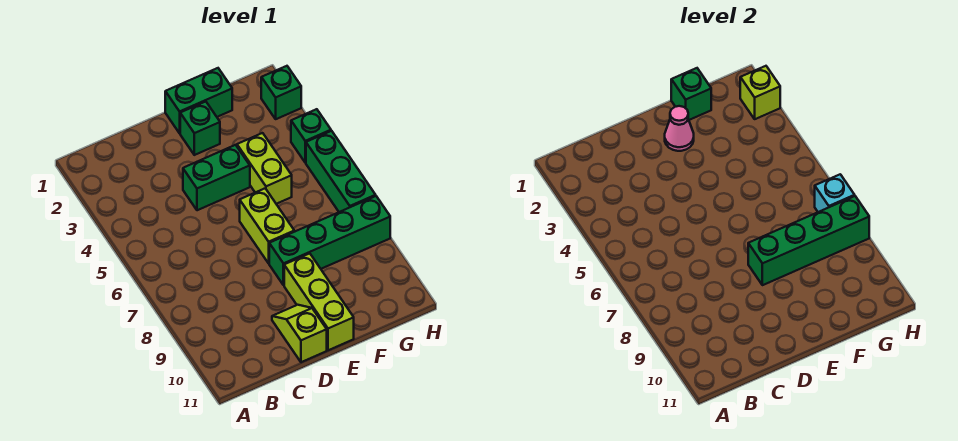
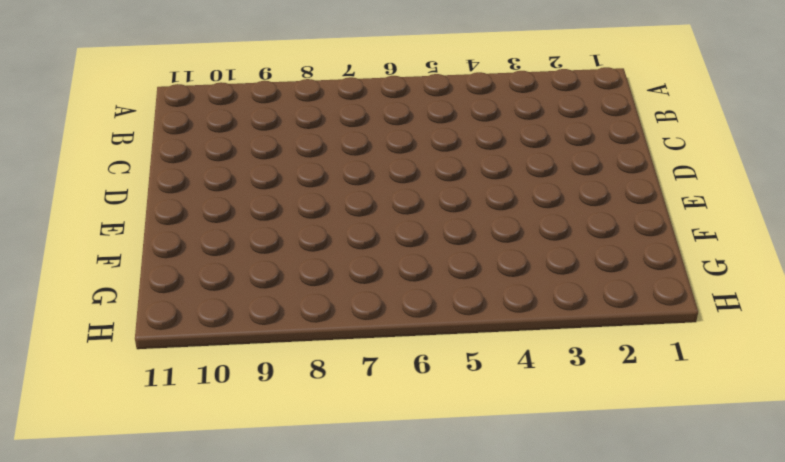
none -> green 1x2 brick [183,145,250,210]
none -> lime 1x2 slope [272,305,327,362]
none -> green 1x2 brick [165,68,232,133]

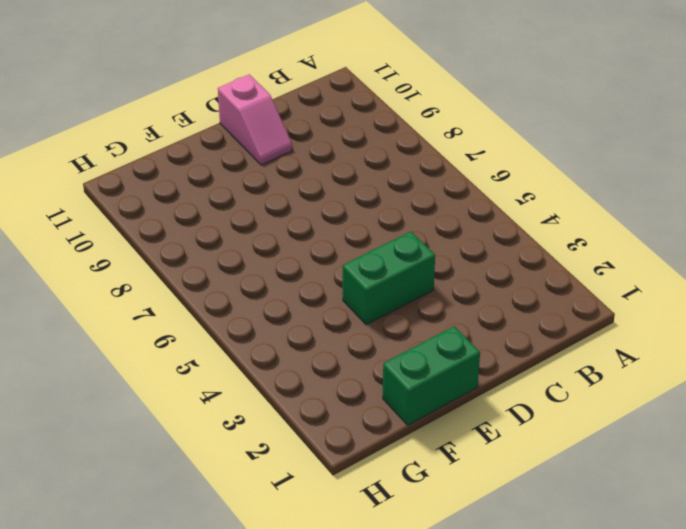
pink 1x2 slope [218,74,293,165] -> lime 1x2 slope [272,305,327,362]
none -> green 1x1 brick [180,102,220,155]
none -> lime 1x2 brick [240,188,294,263]
none -> green 1x4 brick [269,196,390,285]

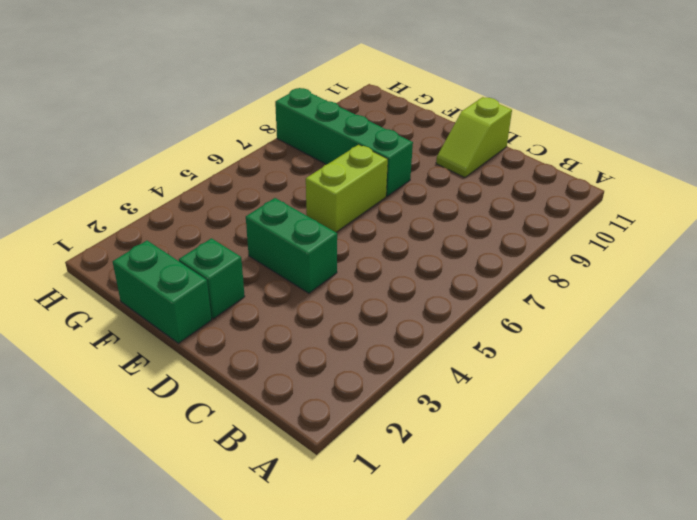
none -> lime 1x3 brick [284,253,354,350]
none -> lime 1x2 brick [237,133,292,204]
none -> green 1x1 brick [261,66,301,119]

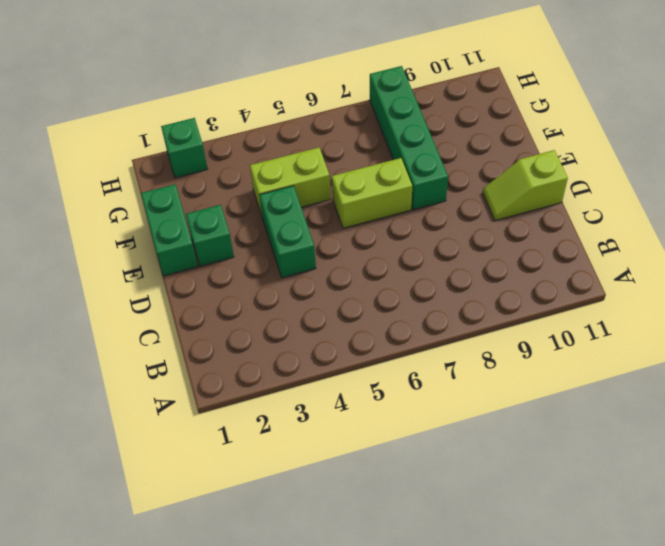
none -> lime 1x3 brick [284,253,354,350]
none -> green 1x1 brick [291,109,331,163]
none -> green 1x3 brick [306,131,376,212]

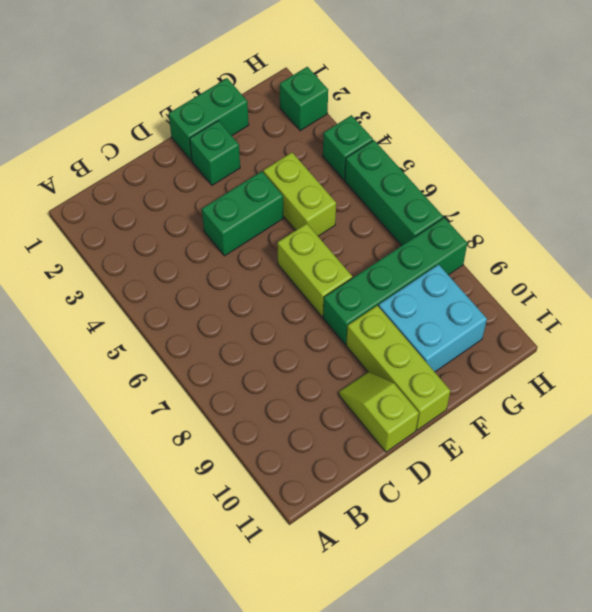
cyan 2x2 brick [379,265,487,372] -> none
none -> pink 1x1 cone [665,106,694,151]
none -> green 1x4 brick [748,196,869,285]
none -> green 1x1 brick [671,68,711,120]

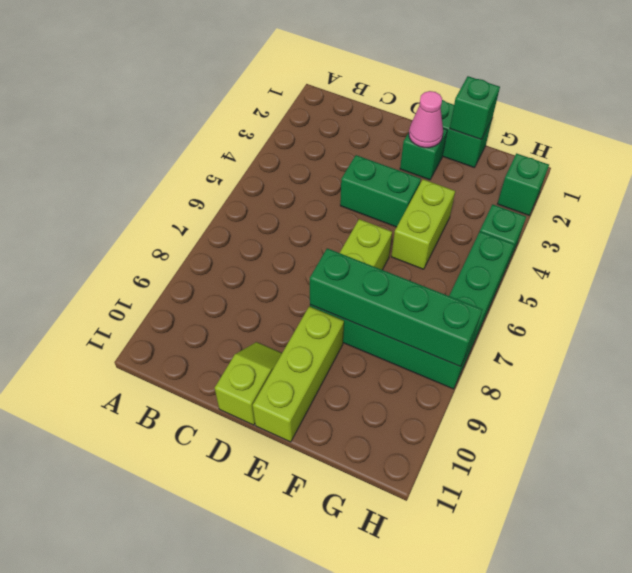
none -> lime 1x1 brick [740,66,780,119]
none -> cyan 1x1 brick [815,174,855,212]

